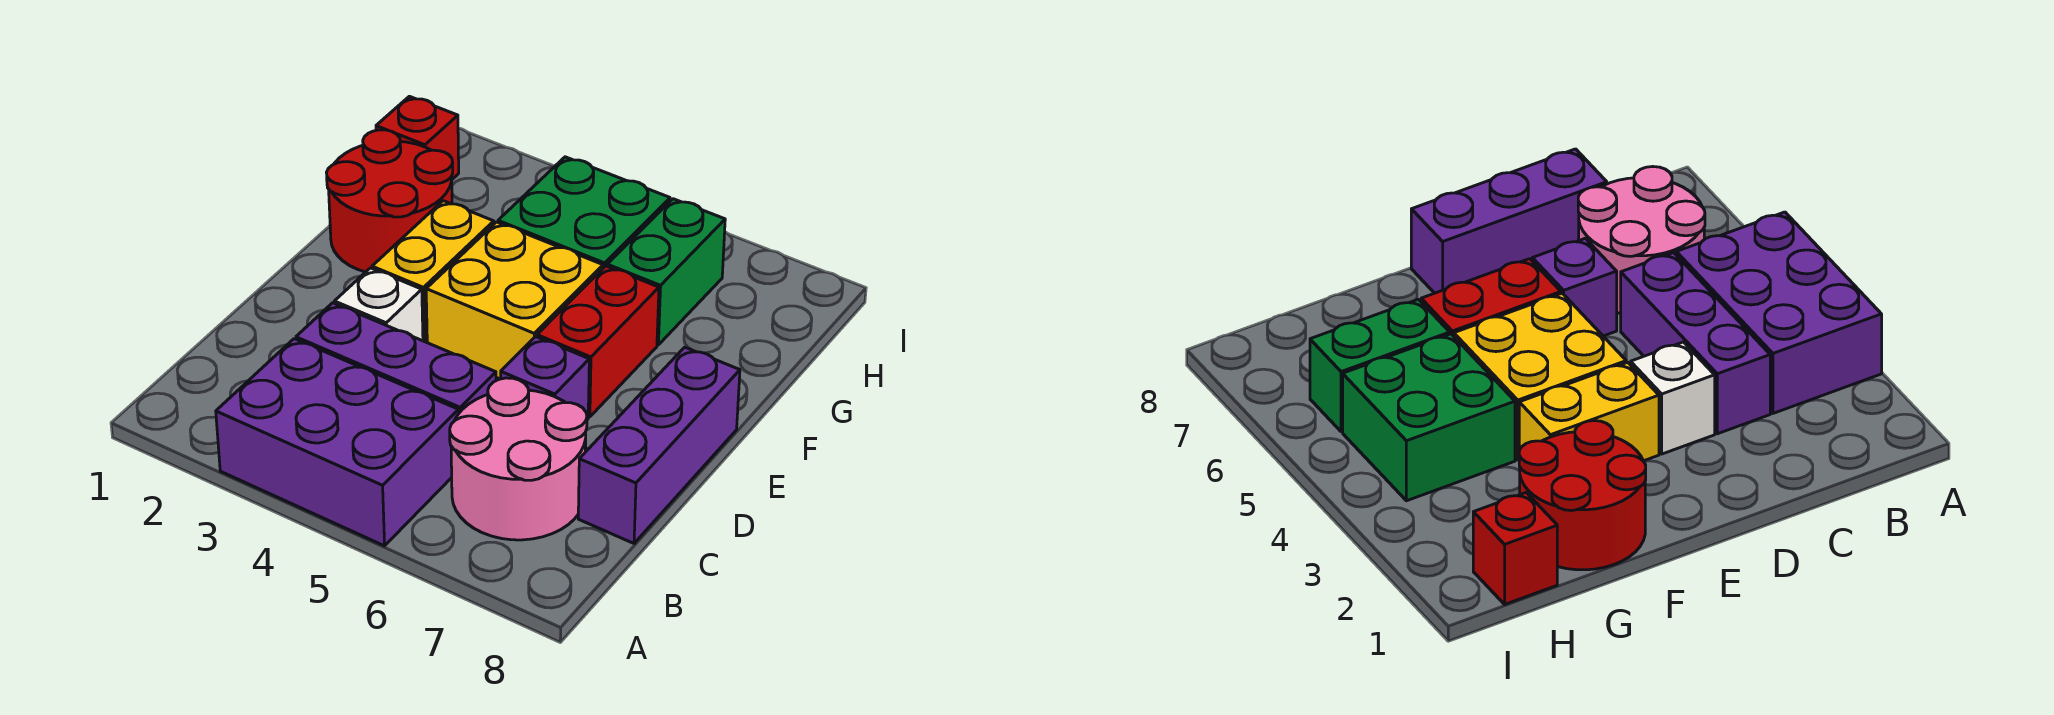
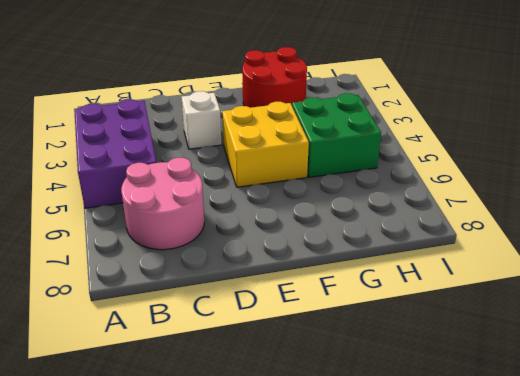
none -> purple 1x3 brick [296,303,496,413]
none -> purple 1x3 brick [578,347,740,543]
none -> purple 1x1 brick [501,337,589,420]

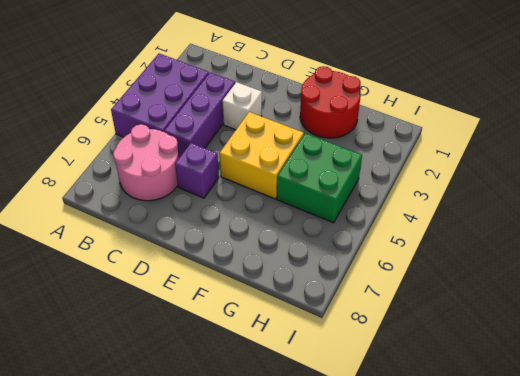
none -> purple 1x3 brick [578,347,740,543]
none -> yellow 1x2 brick [372,201,494,342]
none -> red 1x2 brick [537,266,659,417]

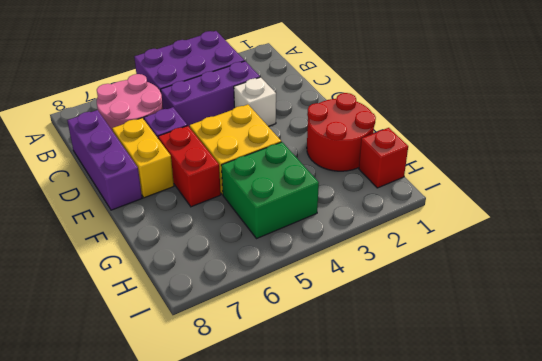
yellow 1x2 brick [112,118,174,198] -> yellow 1x2 brick moved to [372,201,494,342]
none -> green 1x2 brick [607,199,725,345]

